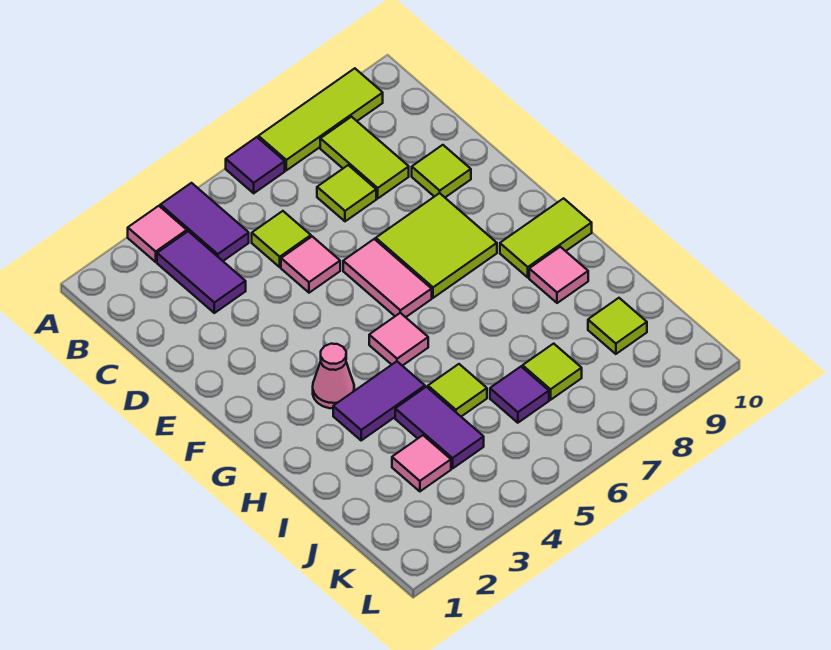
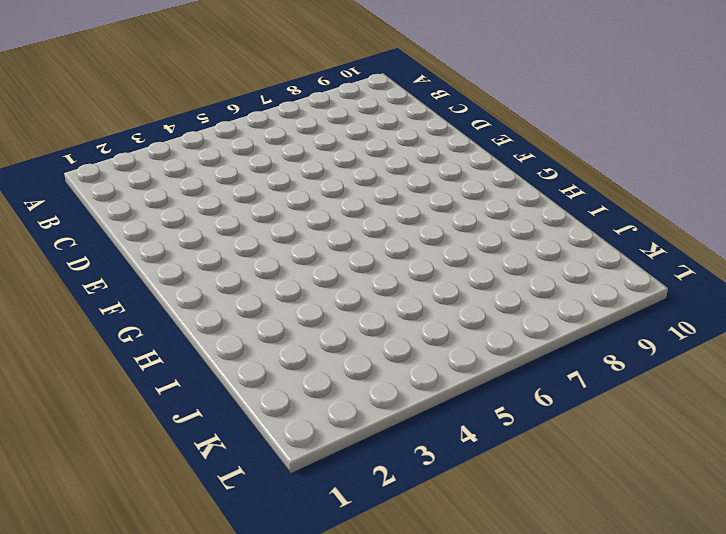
none -> pink 1x1 tile [128,206,187,262]
none -> purple 1x2 tile [160,183,249,261]
none -> purple 1x1 tile [226,137,285,193]

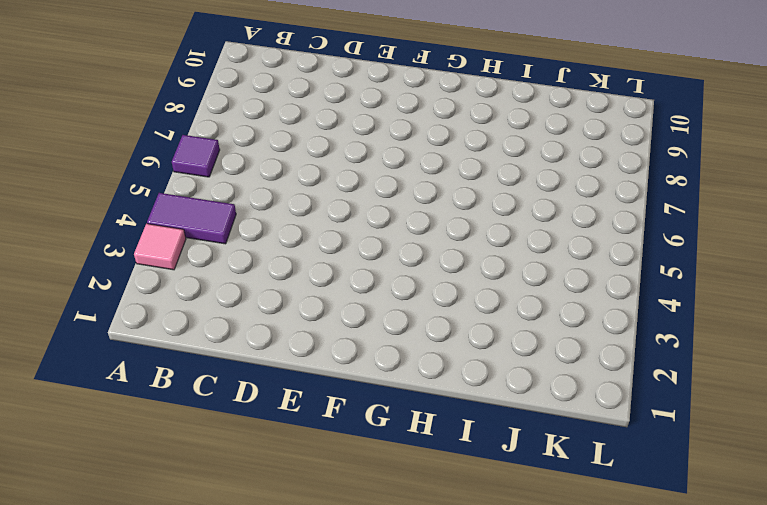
none -> lime 1x3 tile [258,68,383,170]
none -> purple 1x2 tile [157,231,246,313]
none -> lime 1x2 tile [320,117,409,198]

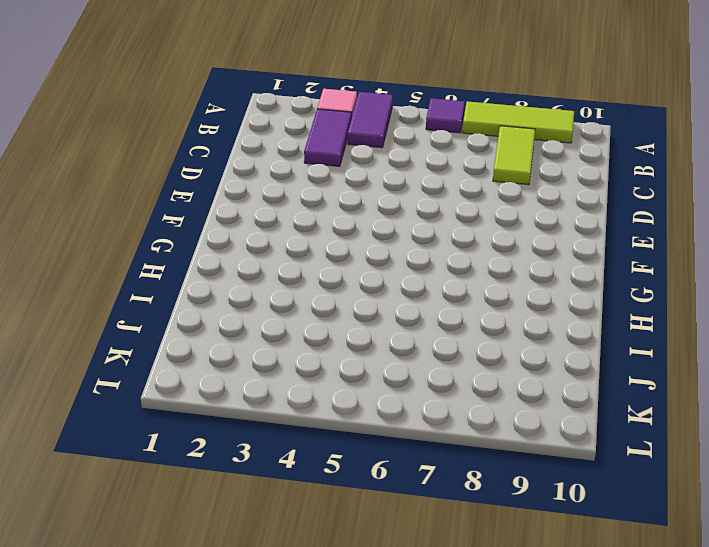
none -> lime 1x1 tile [252,211,311,267]
none -> lime 1x1 tile [317,165,376,221]
none -> pink 1x1 tile [281,236,340,293]

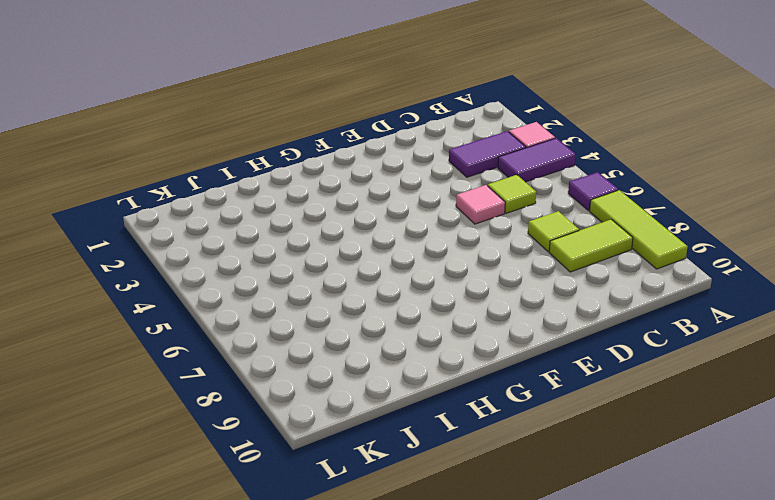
none -> lime 1x1 tile [412,145,471,197]
none -> pink 1x2 tile [343,239,432,317]
none -> lime 2x2 tile [376,193,497,298]

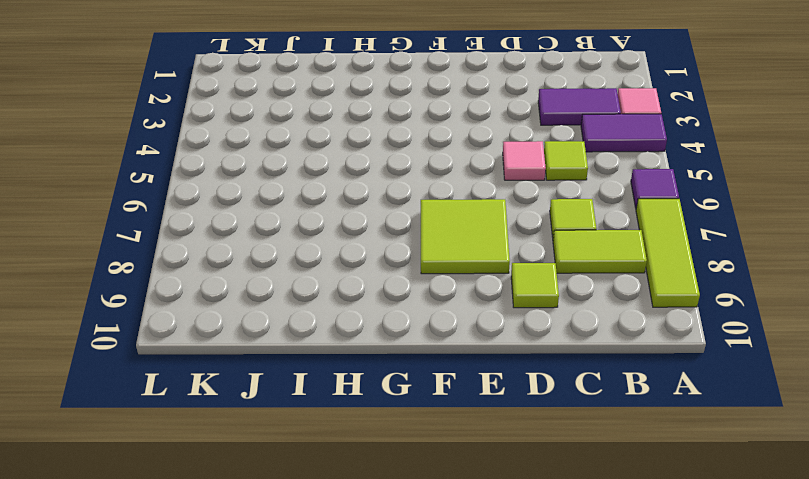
none -> pink 1x2 tile [343,239,432,317]
none -> pink 1x1 cone [313,344,354,408]
none -> pink 1x1 tile [369,313,428,366]

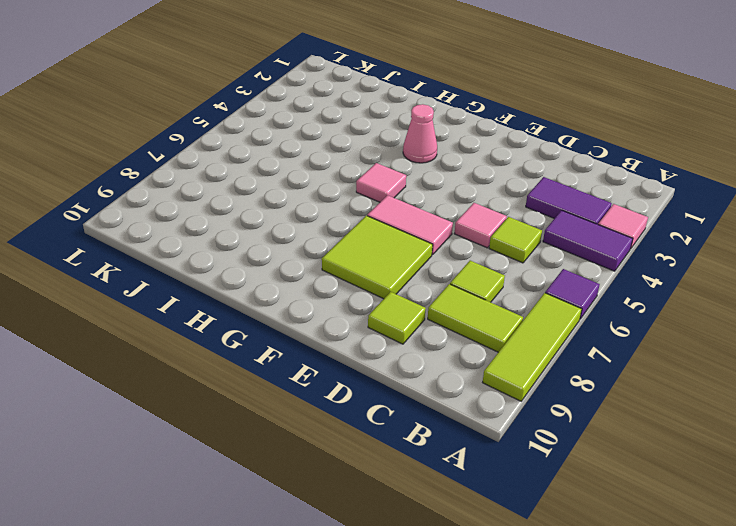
none -> lime 1x2 tile [500,198,592,277]
none -> purple 1x2 tile [333,361,425,440]
none -> pink 1x1 tile [529,247,588,303]

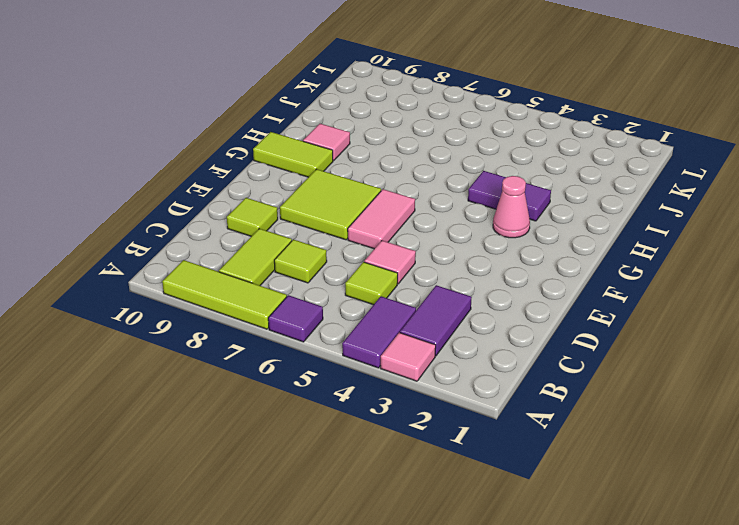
none -> pink 1x1 tile [369,313,428,366]
none -> purple 1x2 tile [395,387,484,469]
none -> lime 1x1 tile [428,364,487,416]

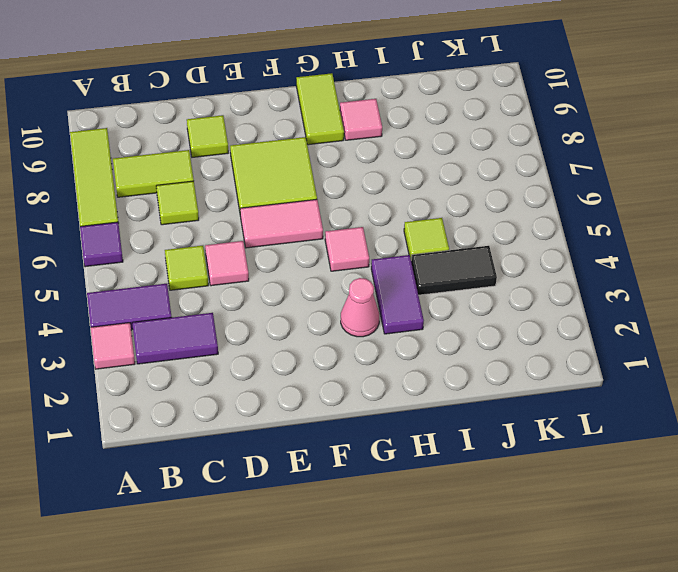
black 1x2 tile [411,246,497,295] -> purple 1x2 tile [395,387,484,469]
none -> pink 1x1 tile [392,435,451,491]
none -> purple 1x1 tile [490,367,549,423]
none -> lime 1x1 tile [523,344,582,400]

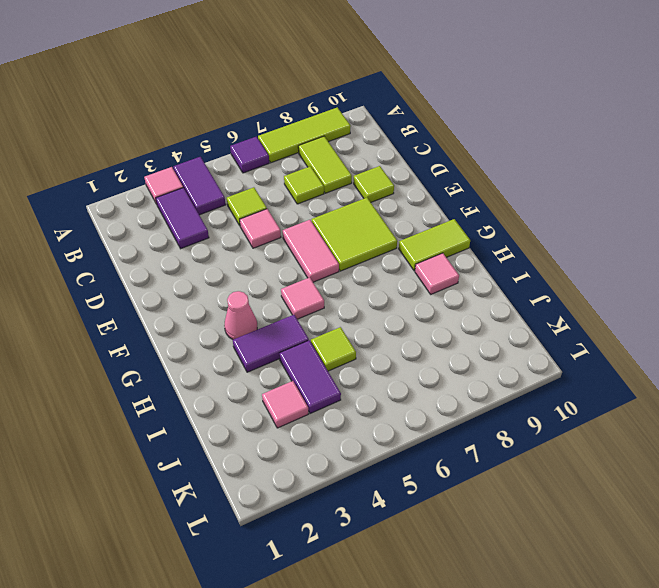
none -> purple 1x1 tile [490,367,549,423]
none -> lime 1x1 tile [523,344,582,400]
none -> lime 1x1 tile [588,298,647,354]

